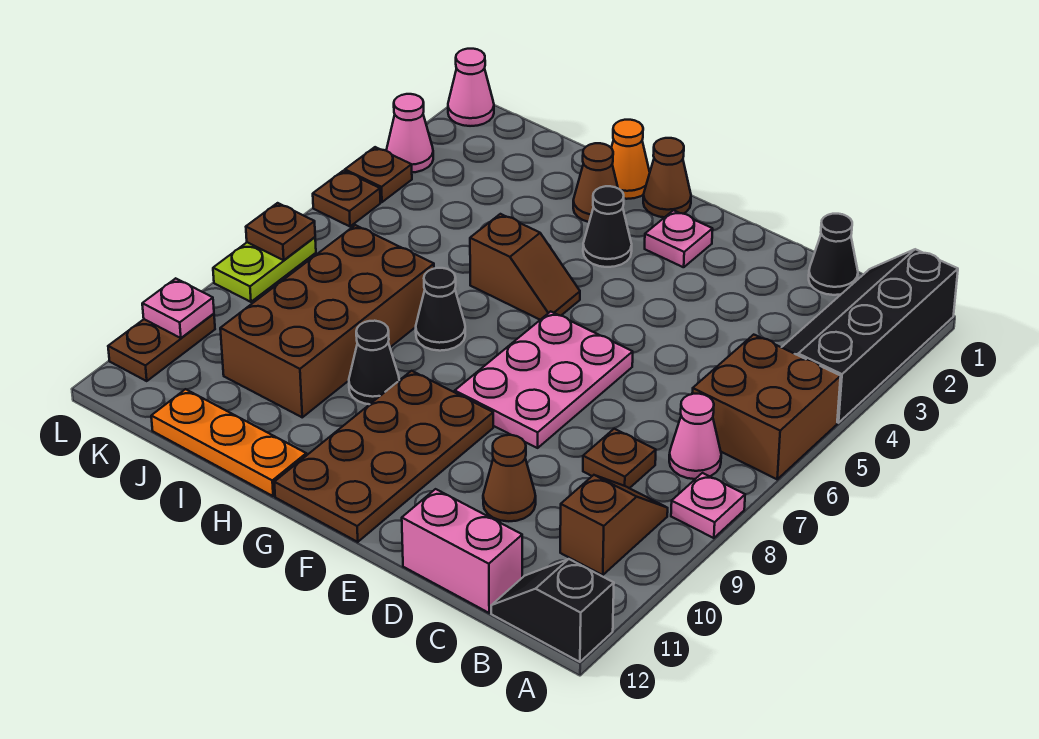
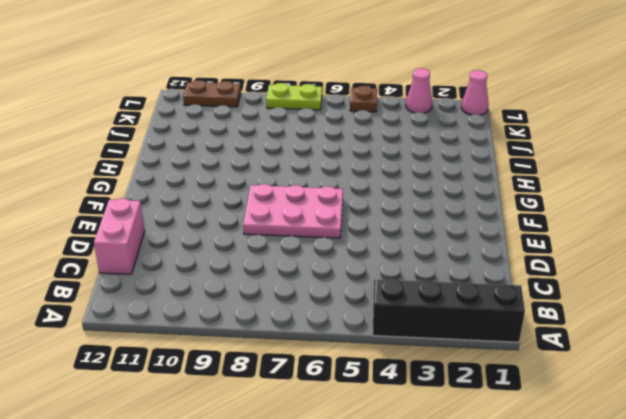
none -> brown 2x2 brick [692,335,841,479]
none -> pink 1x1 plate [671,473,745,538]
none -> black 1x2 slope [491,559,614,662]
none -> pink 1x1 cone [669,394,721,479]

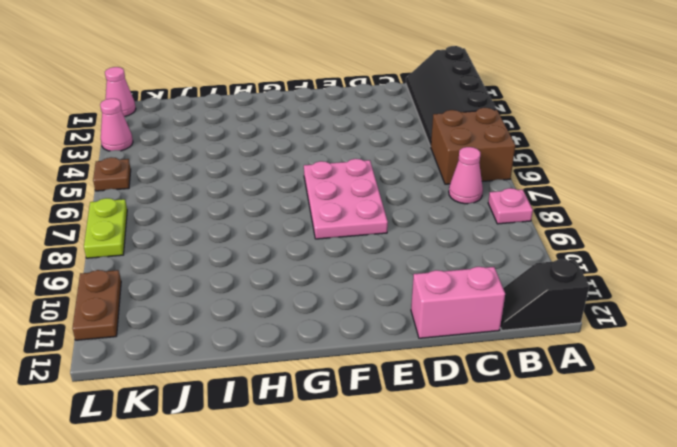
none -> brown 1x2 slope [560,475,668,575]
none -> black 1x1 cone [809,214,858,295]
none -> brown 1x1 plate [583,429,656,488]
none -> brown 1x1 cone [483,435,536,521]

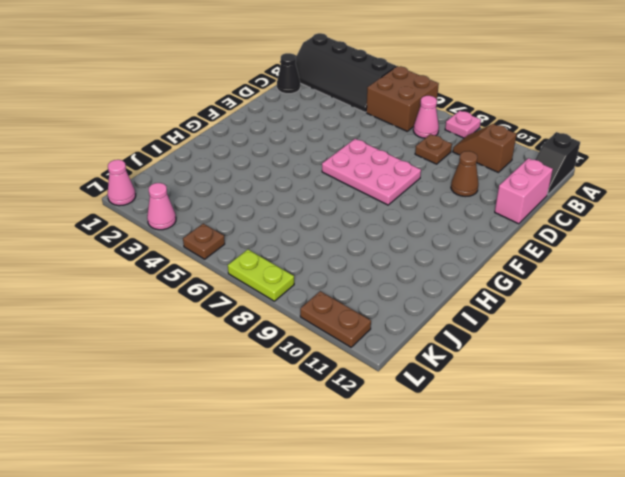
none -> pink 1x1 plate [645,210,713,267]
none -> brown 2x4 plate [274,371,493,542]
none -> brown 1x1 cone [643,138,691,217]
none -> black 1x1 cone [583,186,632,267]

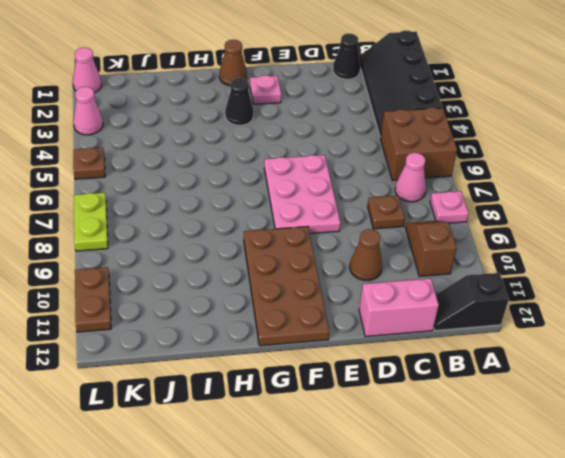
none -> brown 1x2 slope [470,214,580,320]
none -> orange 1x1 cone [611,120,650,199]
none -> brown 1x1 cone [573,143,618,222]
none -> black 1x1 cone [416,268,465,351]

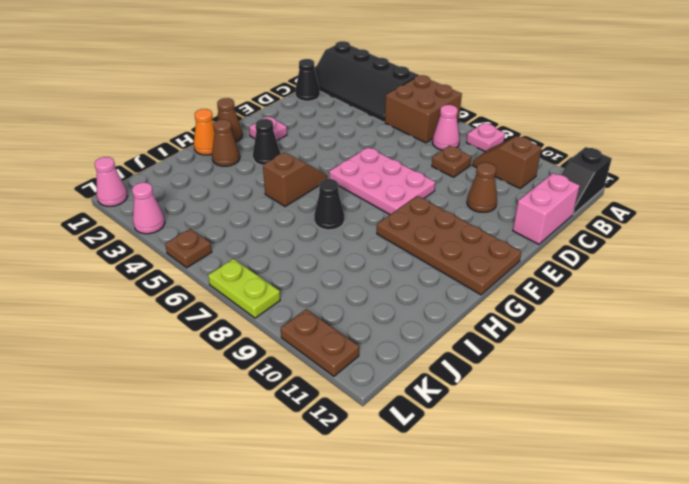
none -> black 1x1 cone [349,321,399,404]
none -> orange 1x3 plate [151,389,306,496]
none -> brown 2x4 brick [220,225,434,417]
none -> brown 1x1 plate [345,147,412,202]

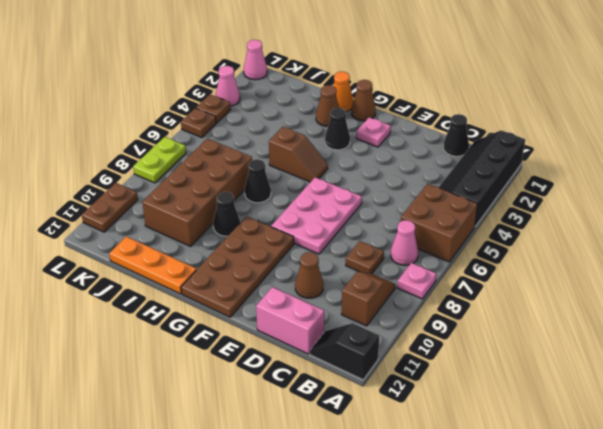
none -> brown 1x1 plate [246,203,315,260]
none -> pink 1x1 plate [142,278,214,338]

